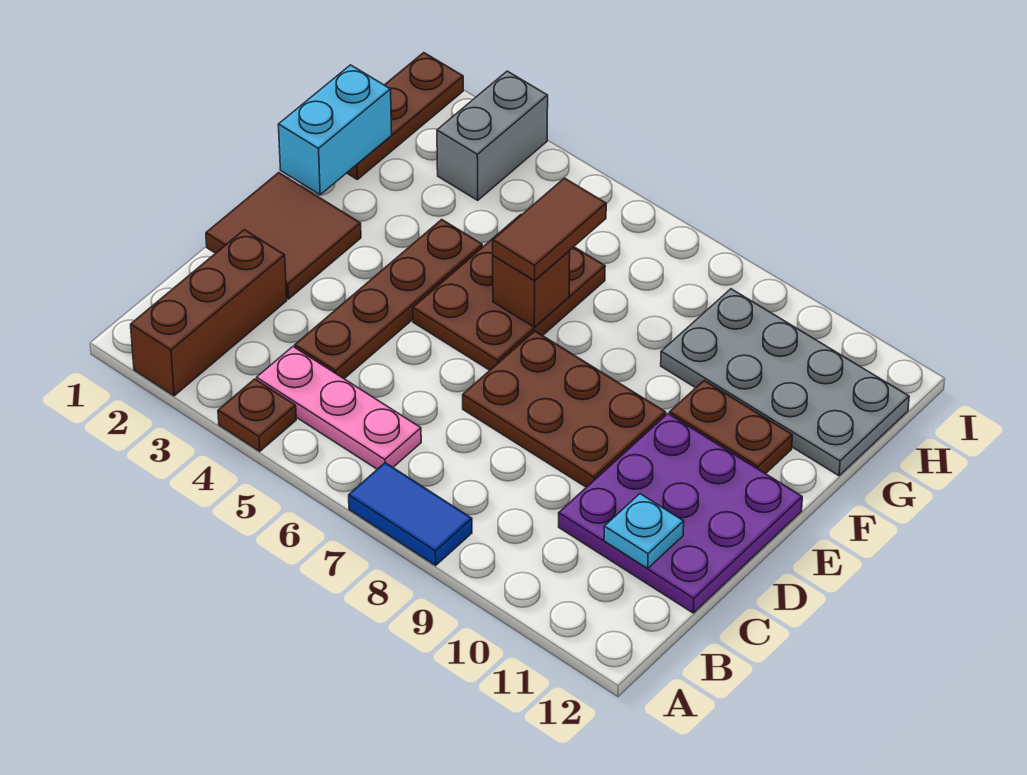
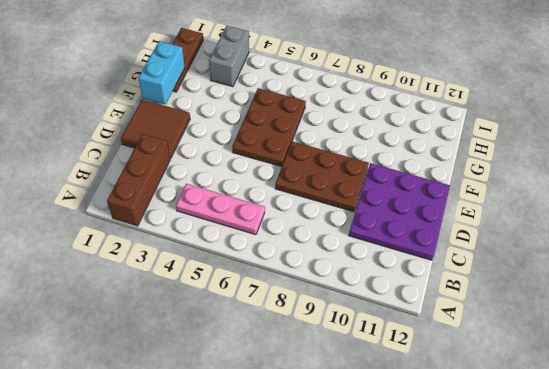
none -> brown 1x1 plate [218,379,296,451]
none -> blue 1x2 tile [349,463,472,565]
none -> brown 1x4 plate [295,220,482,378]

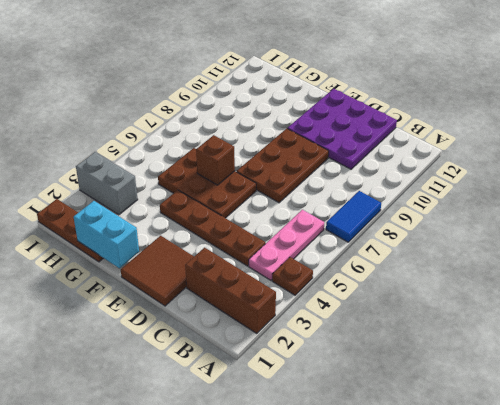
none -> brown 1x2 plate [670,381,792,474]
none -> grey 2x4 plate [661,289,909,476]
none -> cyan 1x1 plate [604,494,684,569]

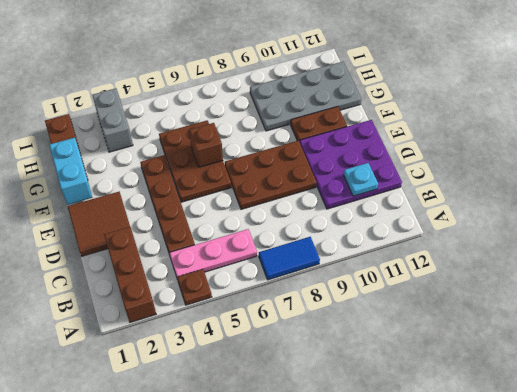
none -> brown 1x2 tile [493,178,606,281]

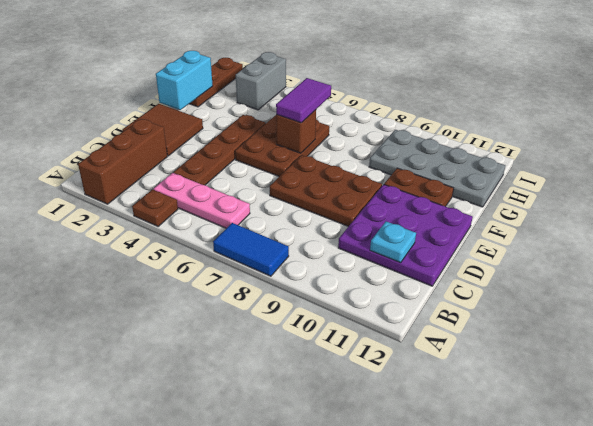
purple 1x2 tile [276,78,331,123] -> brown 1x2 tile [493,178,606,281]

